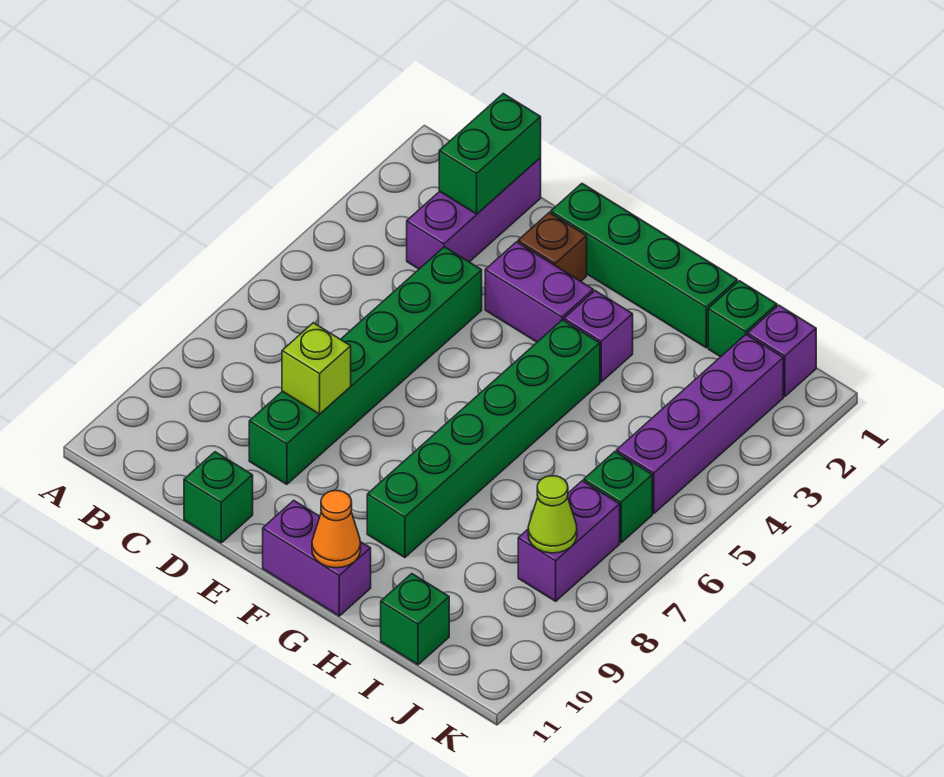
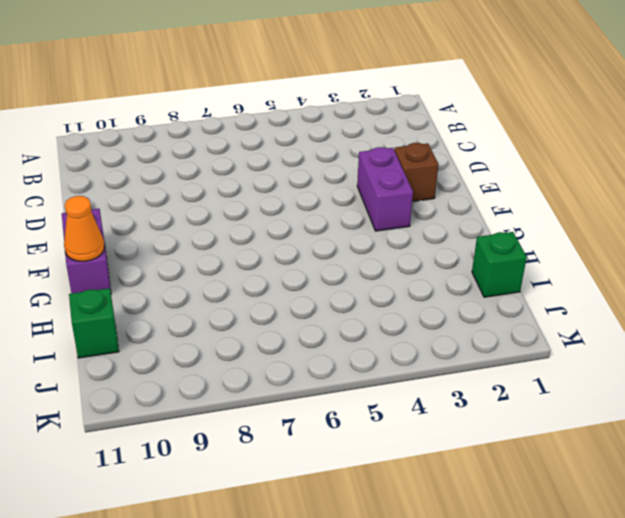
none -> purple 1x3 brick [407,158,541,269]
none -> green 1x6 brick [249,247,482,484]
none -> green 1x1 brick [184,452,253,543]

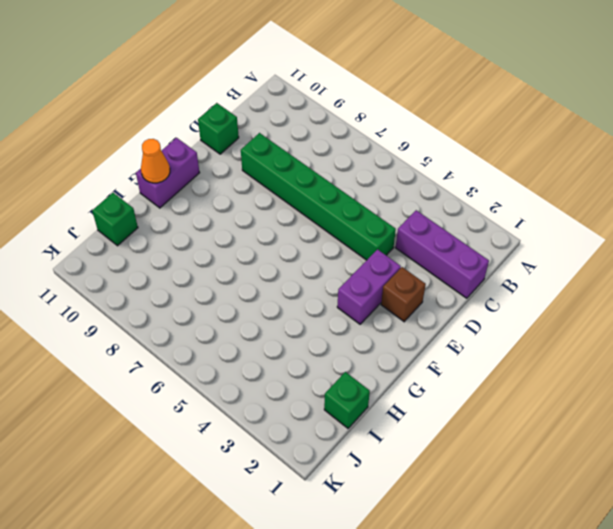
none -> green 1x4 brick [551,184,737,348]
none -> purple 1x1 brick [564,291,633,382]
none -> green 1x6 brick [367,320,600,558]

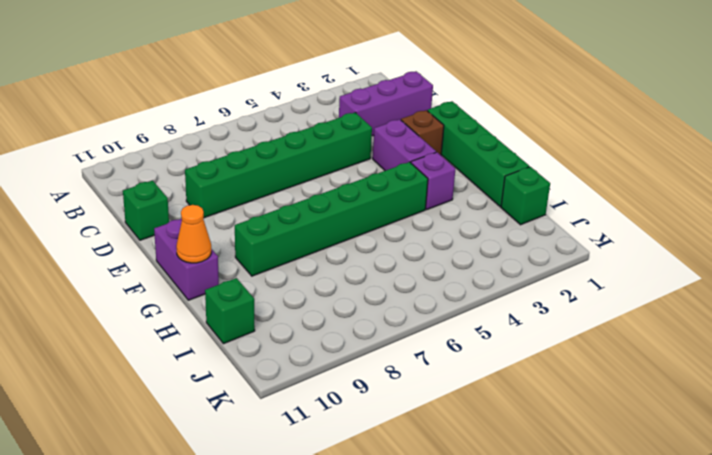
none -> purple 1x1 brick [748,305,816,396]
none -> purple 1x4 brick [617,335,783,513]
none -> green 1x1 brick [584,452,652,543]

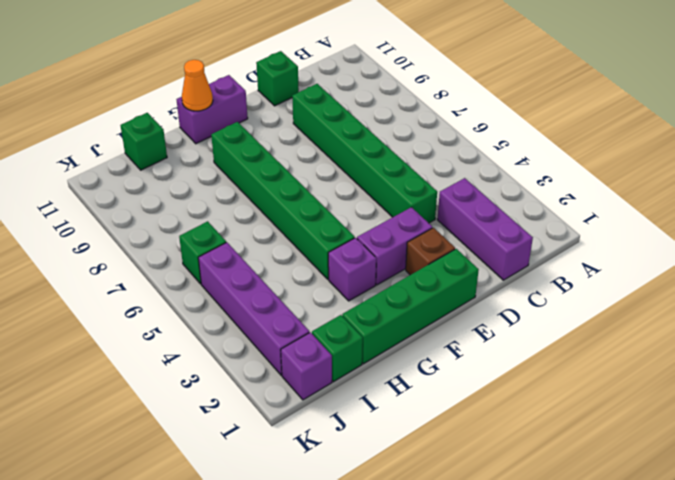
none -> purple 1x2 brick [518,481,620,601]
none -> green 1x2 brick [439,94,541,214]
none -> lime 1x1 brick [282,323,351,414]

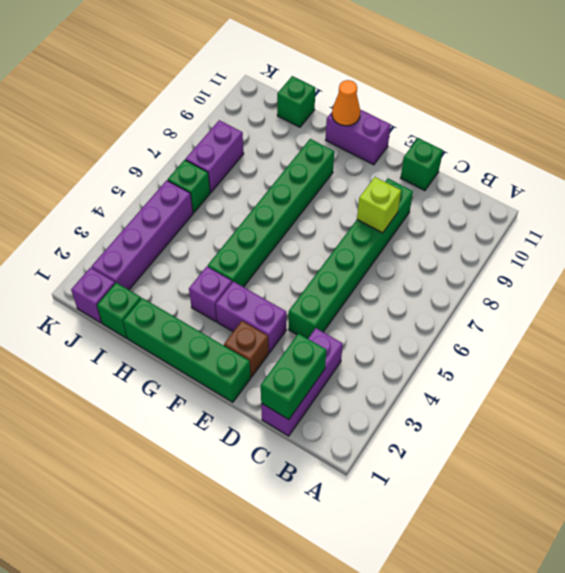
none -> lime 1x1 cone [528,476,577,553]

